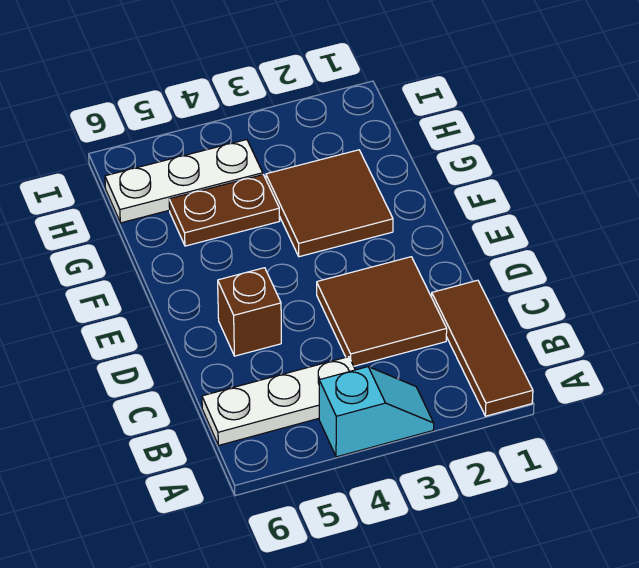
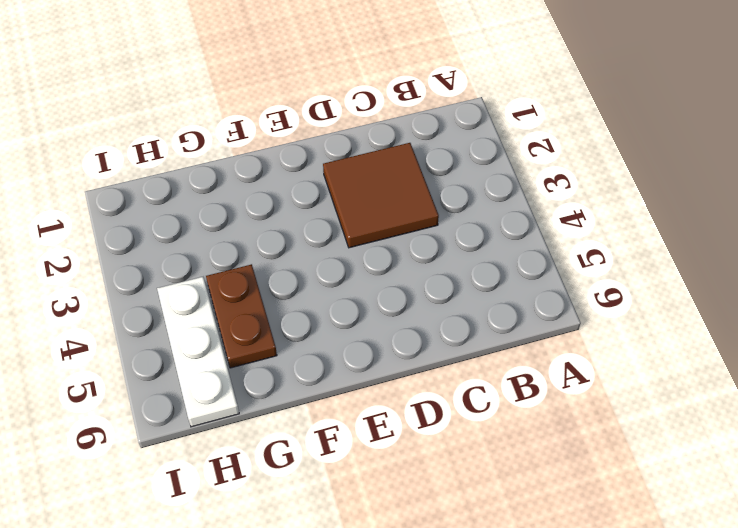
none -> brown 1x3 tile [432,280,533,416]
none -> cyan 1x2 slope [319,367,434,457]

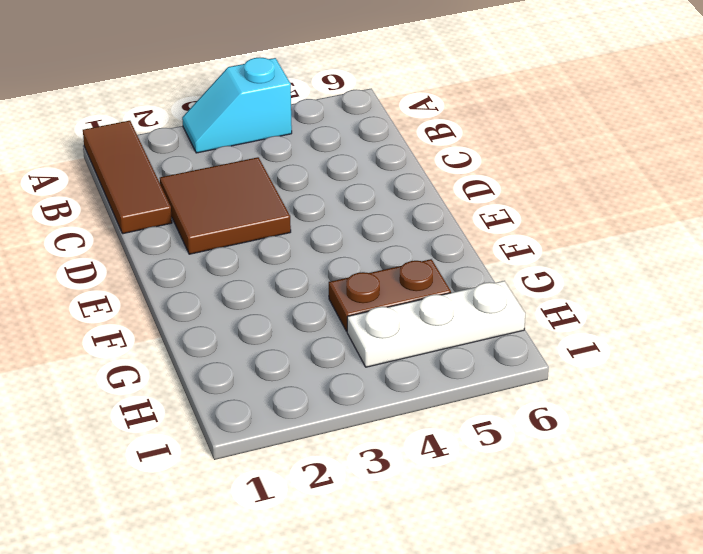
none -> white 1x3 plate [202,357,355,445]
none -> brown 1x1 brick [218,268,281,356]

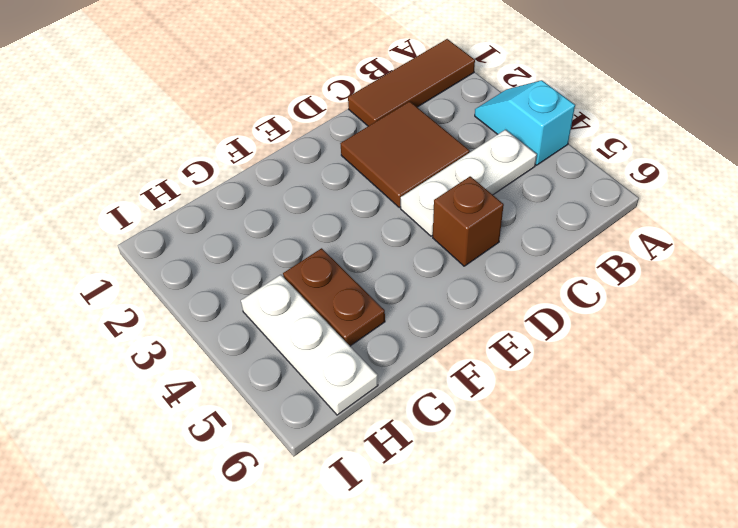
white 1x3 plate [401,130,537,236] -> white 1x3 plate turned to [202,357,355,445]
none -> brown 2x2 tile [266,150,393,257]

